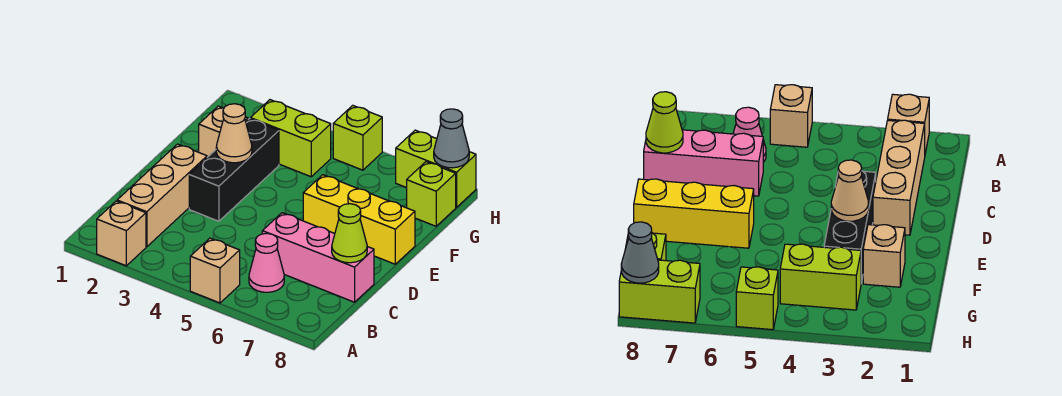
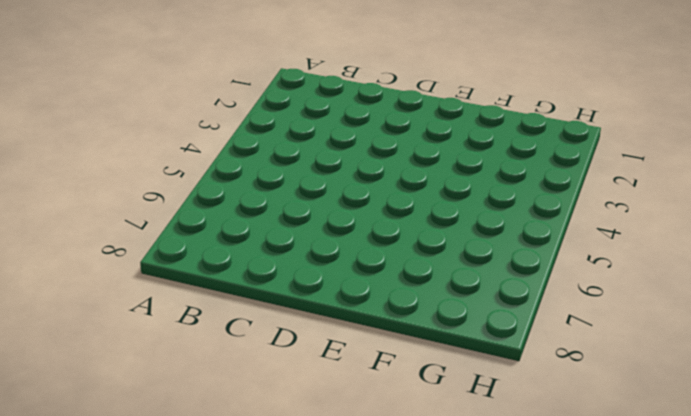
none -> tan 1x1 brick [97,201,146,266]
none -> tan 1x1 brick [190,238,240,303]
none -> tan 1x3 brick [117,144,207,247]

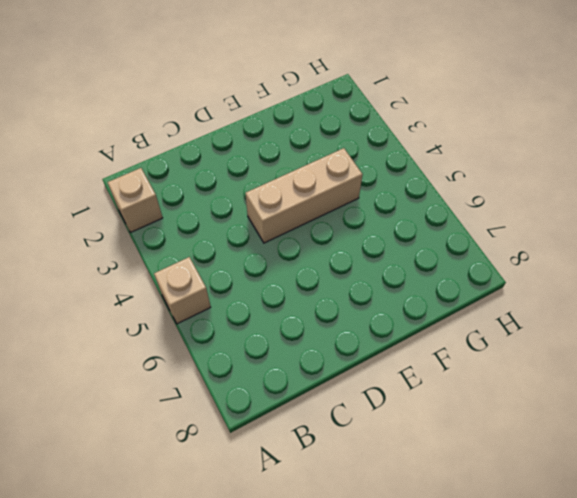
tan 1x3 brick [245,148,363,243] -> tan 1x3 brick moved to [117,144,207,247]
none -> pink 1x1 cone [249,233,284,292]
none -> pink 1x3 brick [262,213,374,302]
none -> black 1x3 brick [189,119,279,221]

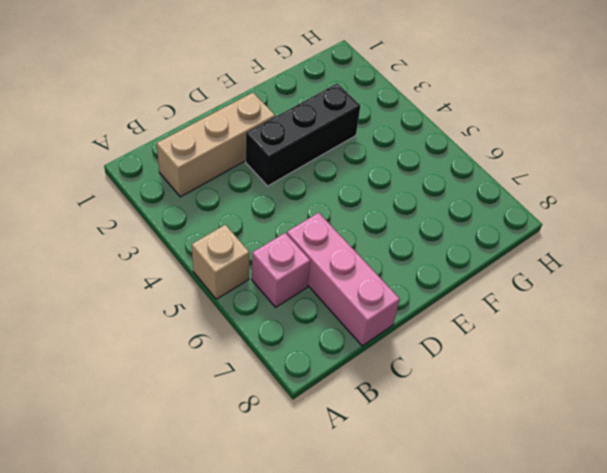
pink 1x1 brick [252,233,310,307] -> pink 1x1 cone [249,233,284,292]
none -> tan 1x1 brick [97,201,146,266]
none -> yellow 1x3 brick [303,175,415,264]
none -> tan 1x1 brick [199,106,248,157]

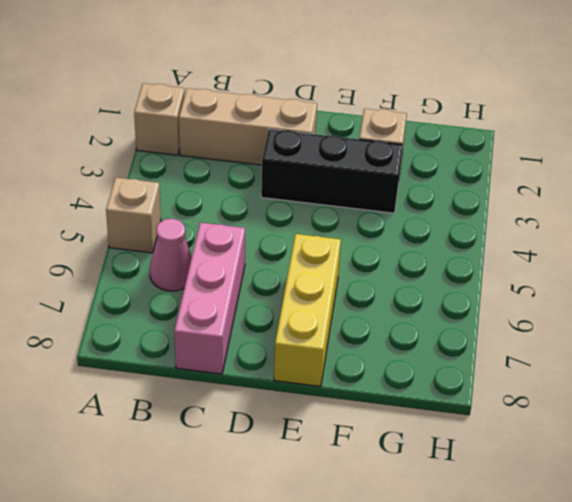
none -> lime 1x2 brick [250,100,331,177]
none -> lime 1x1 brick [407,162,456,226]
none -> lime 1x1 brick [333,105,382,170]

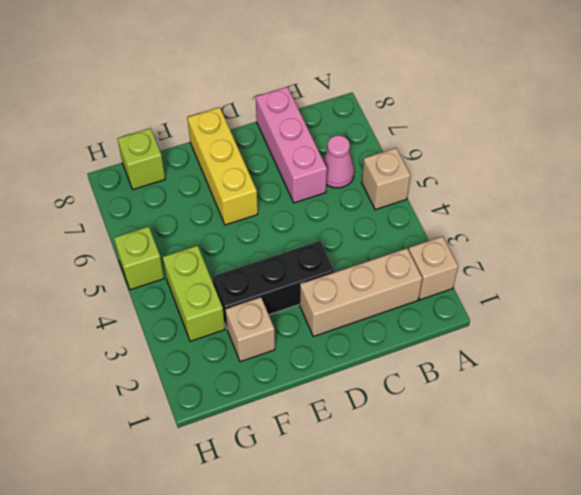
none -> lime 1x2 brick [396,130,476,207]
none -> lime 1x1 cone [332,204,367,263]
none -> tan 1x1 cone [216,104,252,163]

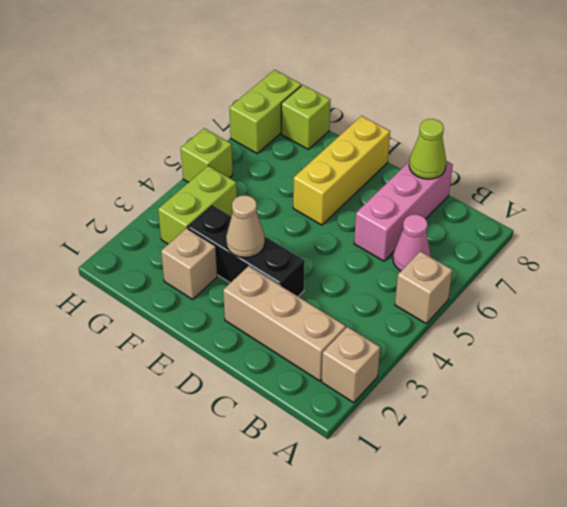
none -> grey 1x1 cone [434,109,469,168]

